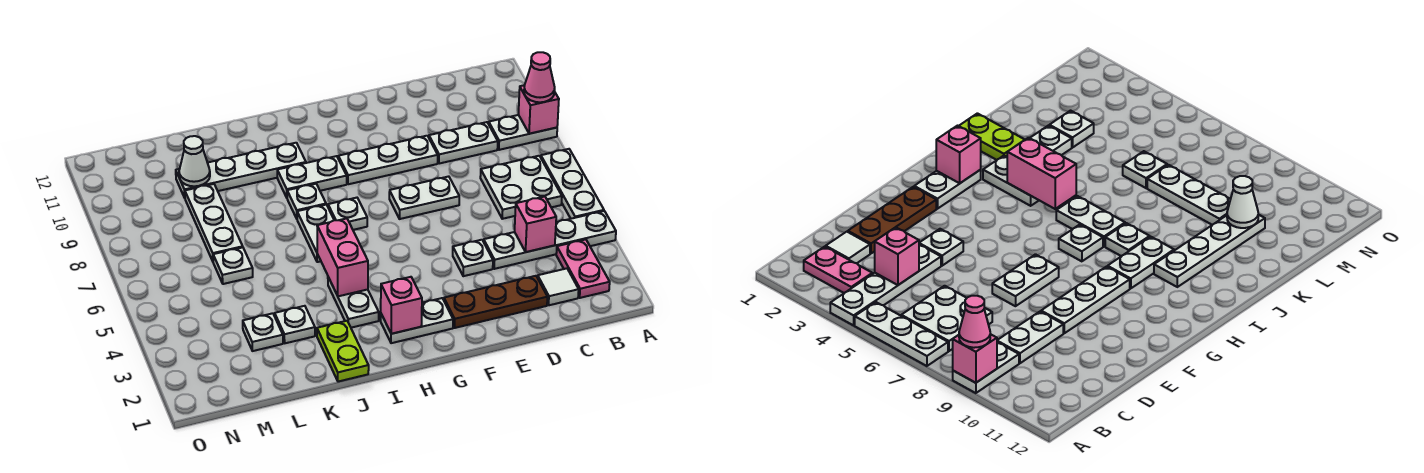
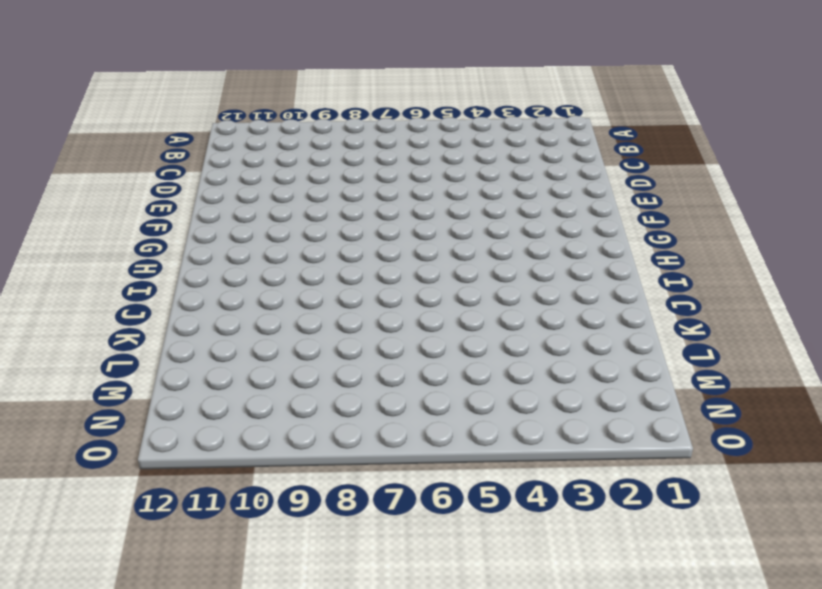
none -> white 1x4 plate [484,211,616,269]
none -> white 1x3 plate [541,149,604,219]
none -> white 1x2 plate [489,115,557,150]

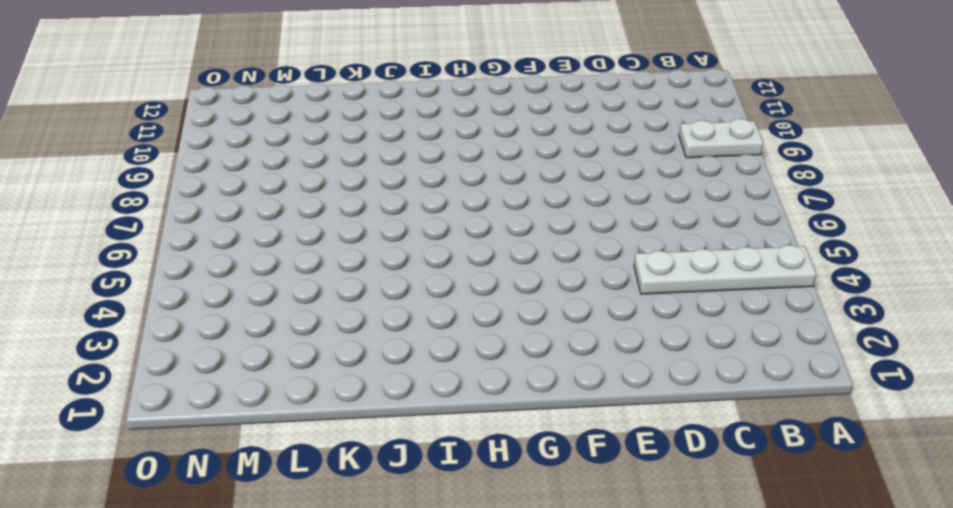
none -> white 1x3 plate [541,149,604,219]
none -> pink 1x2 plate [556,239,610,298]
none -> white 2x2 plate [480,156,562,219]

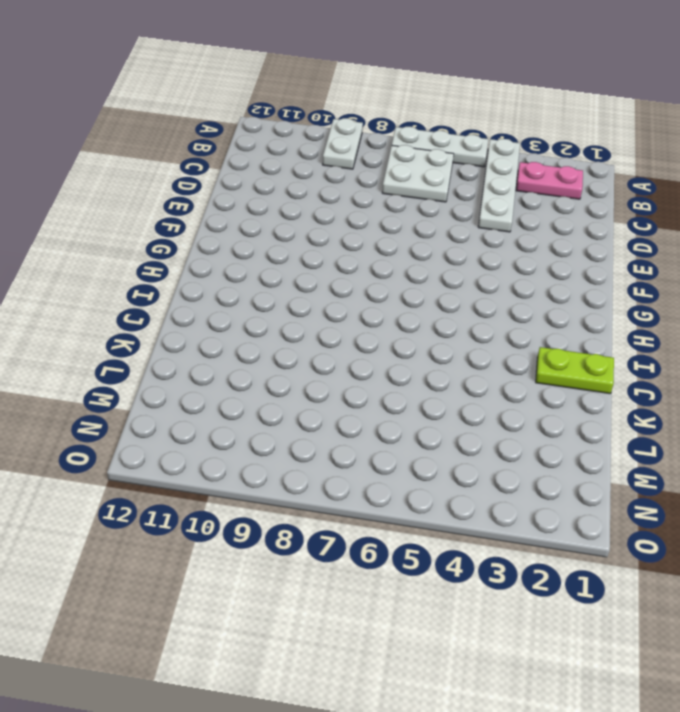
none -> white 1x1 tile [538,268,579,305]
none -> white 1x2 plate [429,122,498,164]
none -> brown 1x3 plate [444,276,547,328]

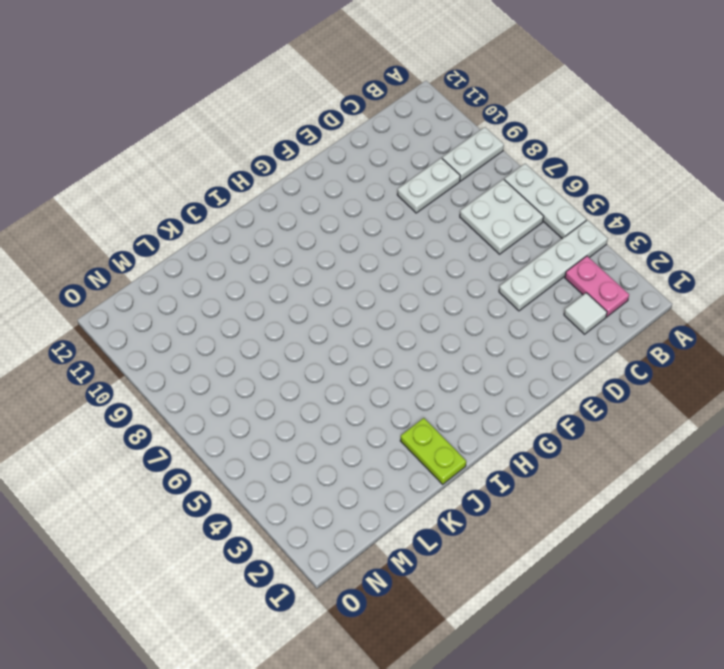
none -> brown 1x3 plate [444,276,547,328]
none -> white 1x1 plate [453,240,493,276]
none -> white 1x2 plate [389,176,459,219]

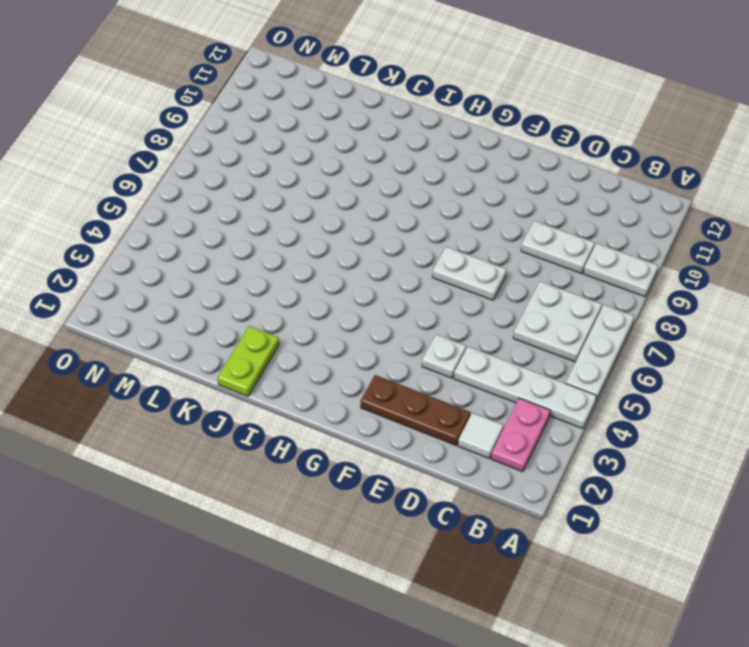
none -> white 1x3 plate [338,136,438,184]
none -> white 1x2 plate [381,298,453,343]
none -> white 1x1 plate [328,198,367,230]

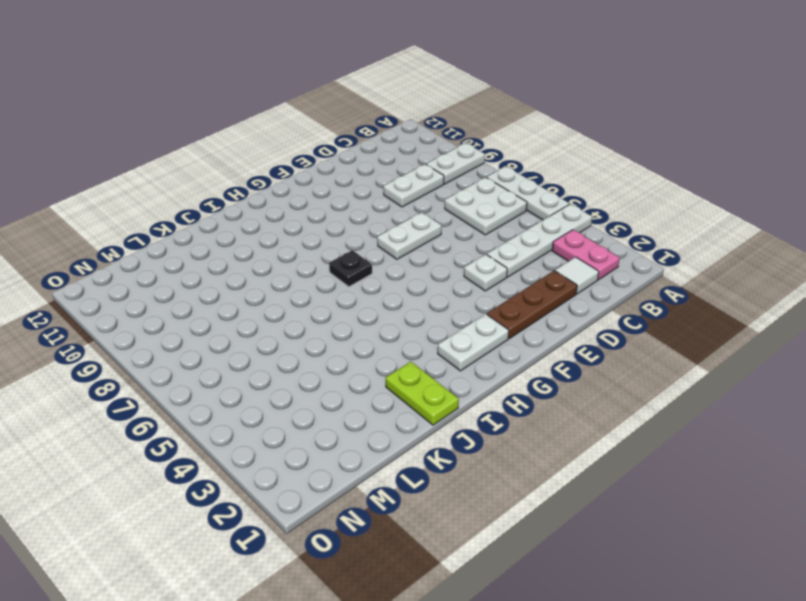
black 1x1 plate [329,250,372,287] -> white 1x1 plate [328,198,367,230]
none -> white 1x3 plate [338,136,438,184]
none -> white 1x2 plate [277,156,347,198]
none -> white 1x2 plate [328,277,379,328]

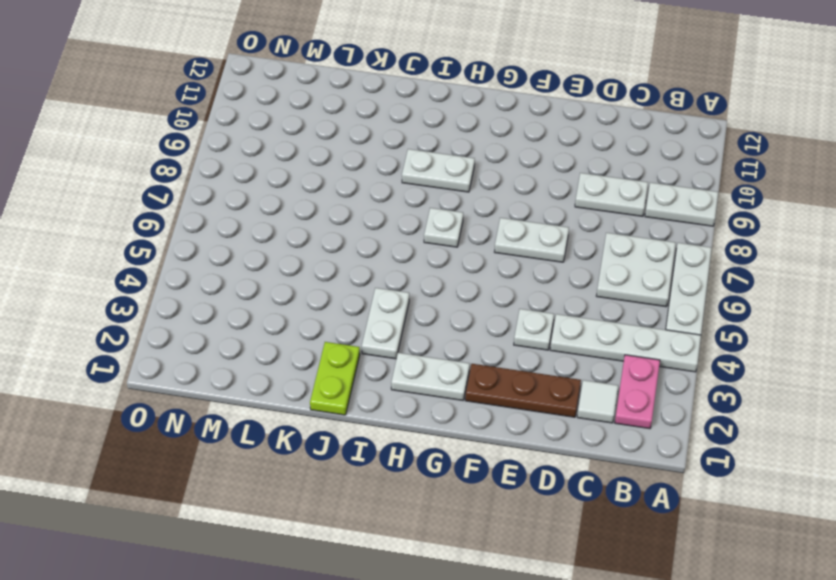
none -> white 1x3 plate [338,136,438,184]
none -> white 1x2 plate [297,205,334,262]
none -> white 1x1 plate [287,184,326,218]

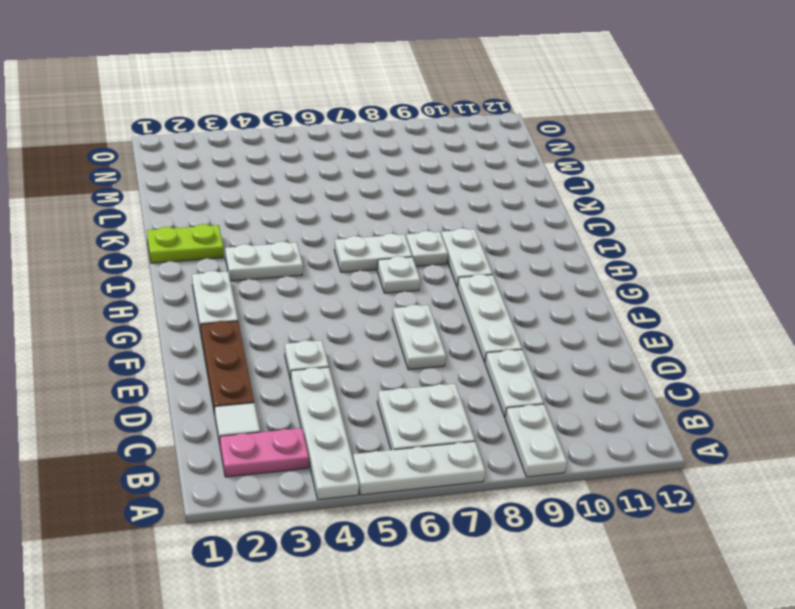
none -> white 1x4 plate [176,143,306,198]
none -> white 1x1 plate [275,306,315,343]
none -> white 1x1 plate [243,313,283,351]

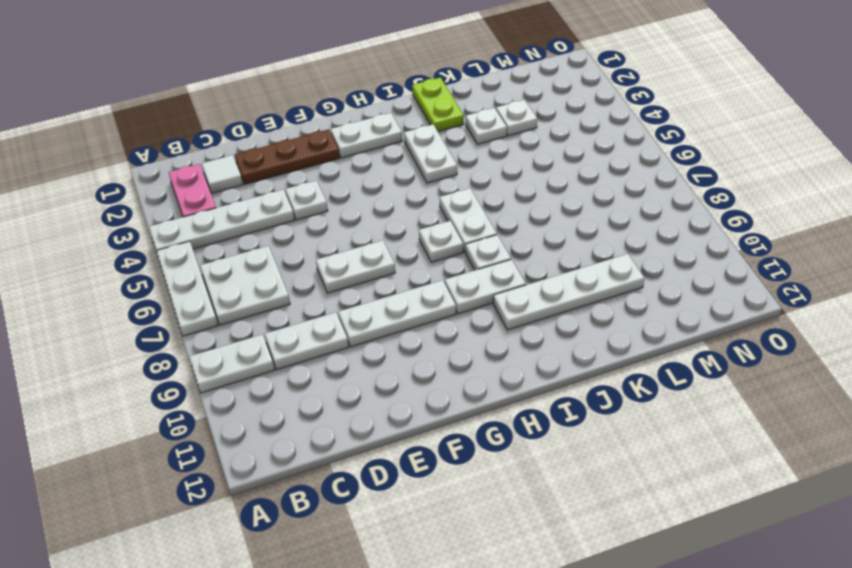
none -> white 1x1 plate [213,247,253,284]
none -> white 1x3 plate [185,184,243,261]
none -> pink 1x1 brick [518,85,559,134]

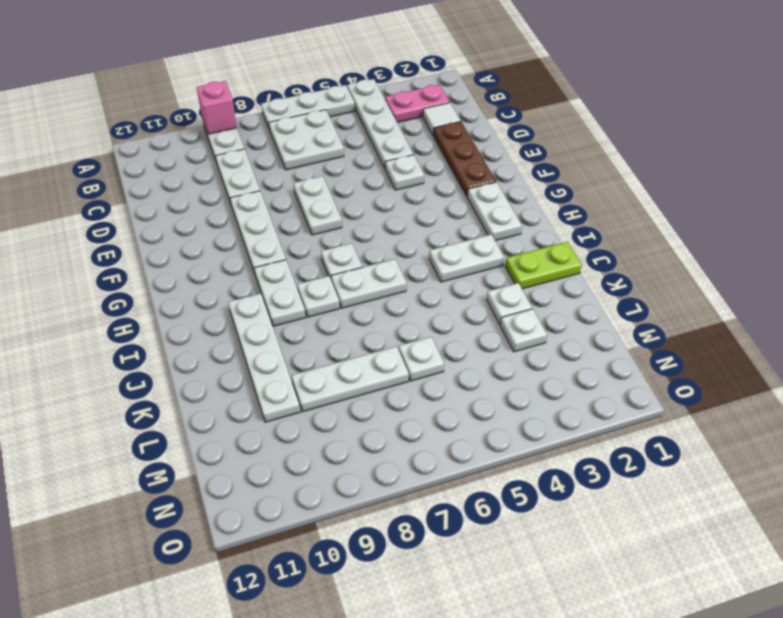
none -> pink 1x1 brick [515,197,556,252]
none -> pink 1x1 brick [381,277,422,334]
none -> pink 1x2 brick [317,218,368,296]

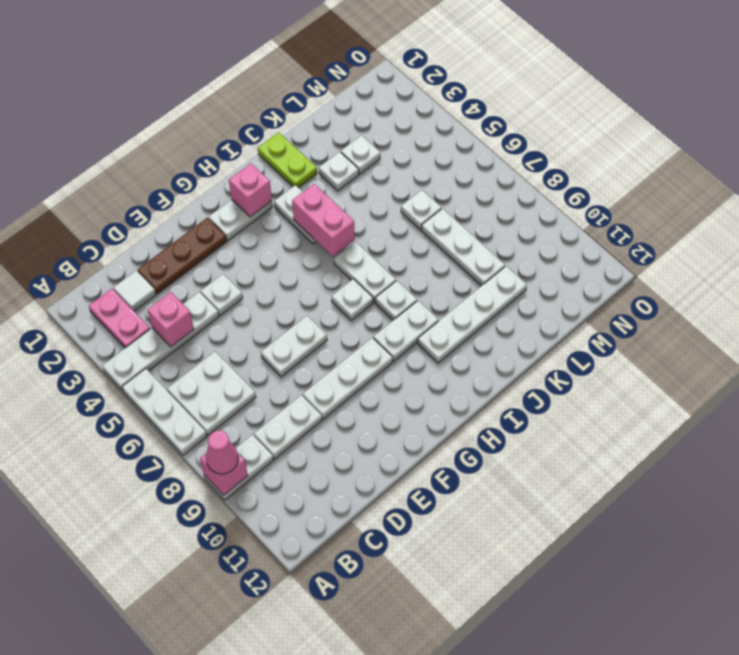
none -> white 1x1 cone [179,136,210,186]

